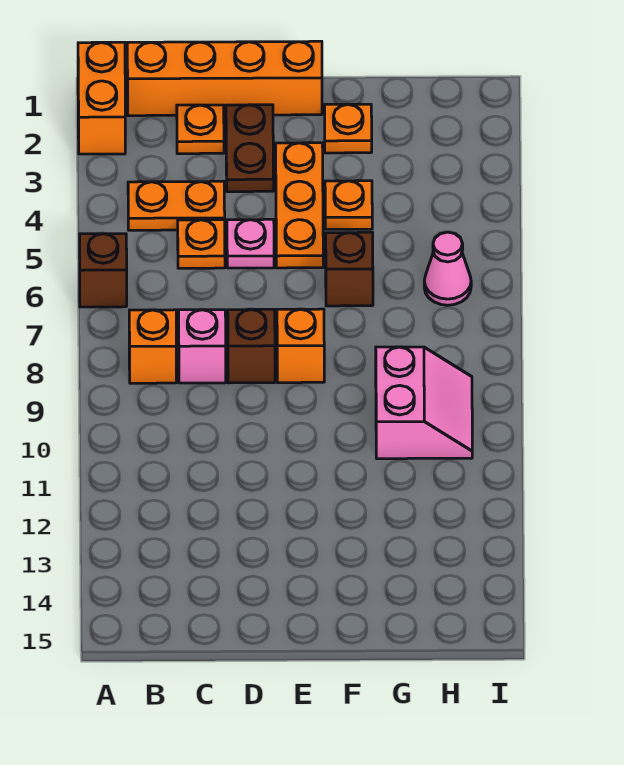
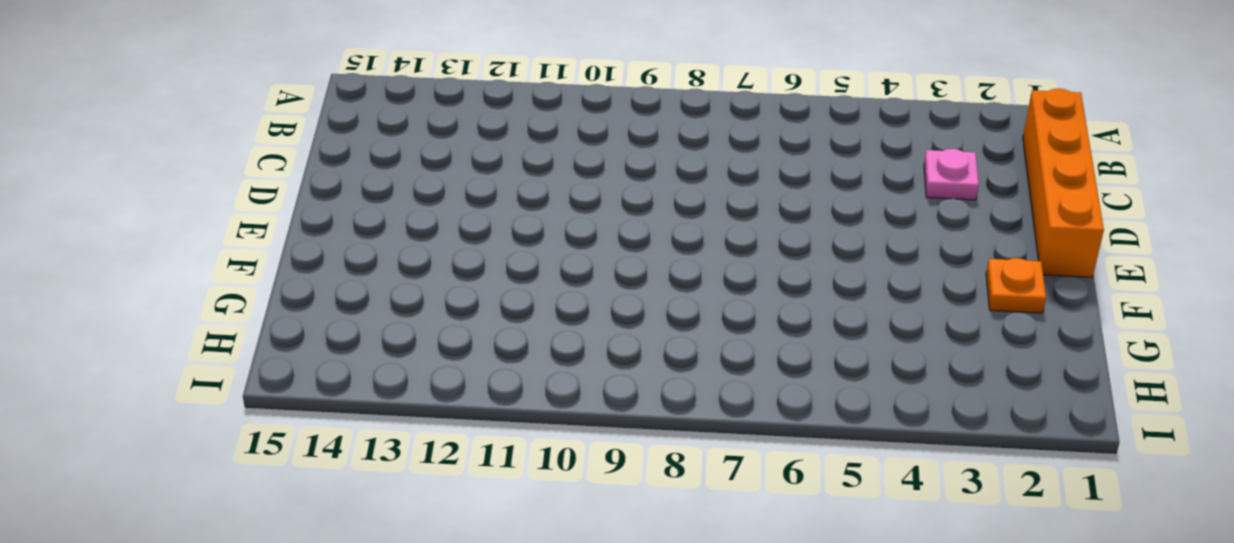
pink 1x1 plate [924,149,979,200] -> pink 1x1 plate moved to [227,219,274,268]
none -> orange 1x2 brick [78,42,125,154]
none -> brown 1x1 brick [80,234,127,307]
none -> orange 1x2 plate [128,181,225,230]

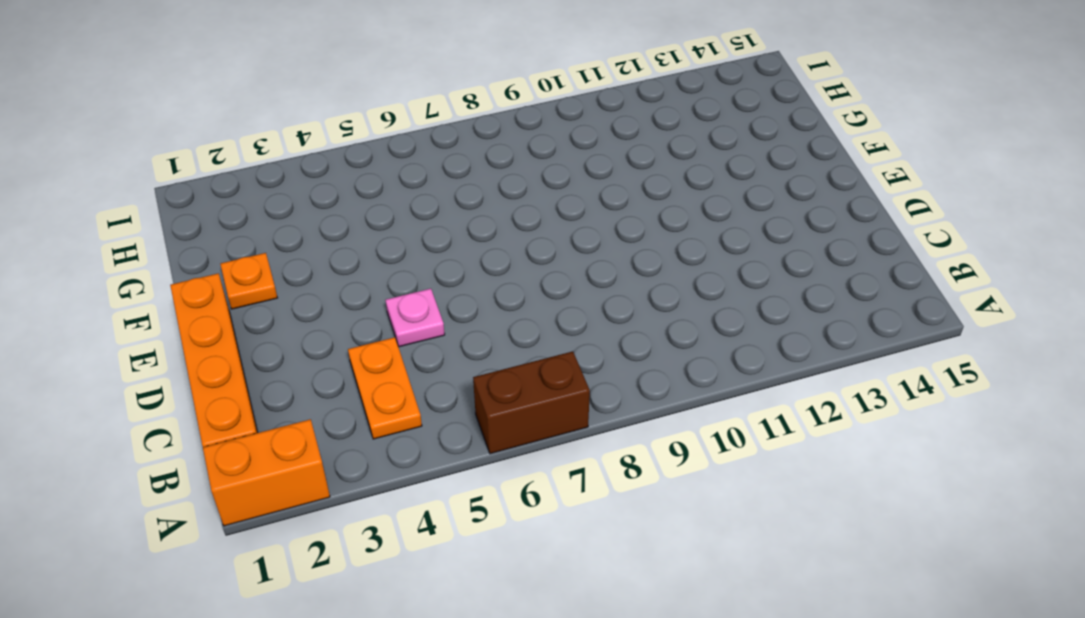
brown 1x2 brick [473,351,590,454] -> brown 1x1 brick [80,234,127,307]
none -> orange 1x1 brick [129,310,176,383]
none -> orange 1x1 plate [177,105,224,154]
none -> orange 1x1 plate [178,220,225,268]

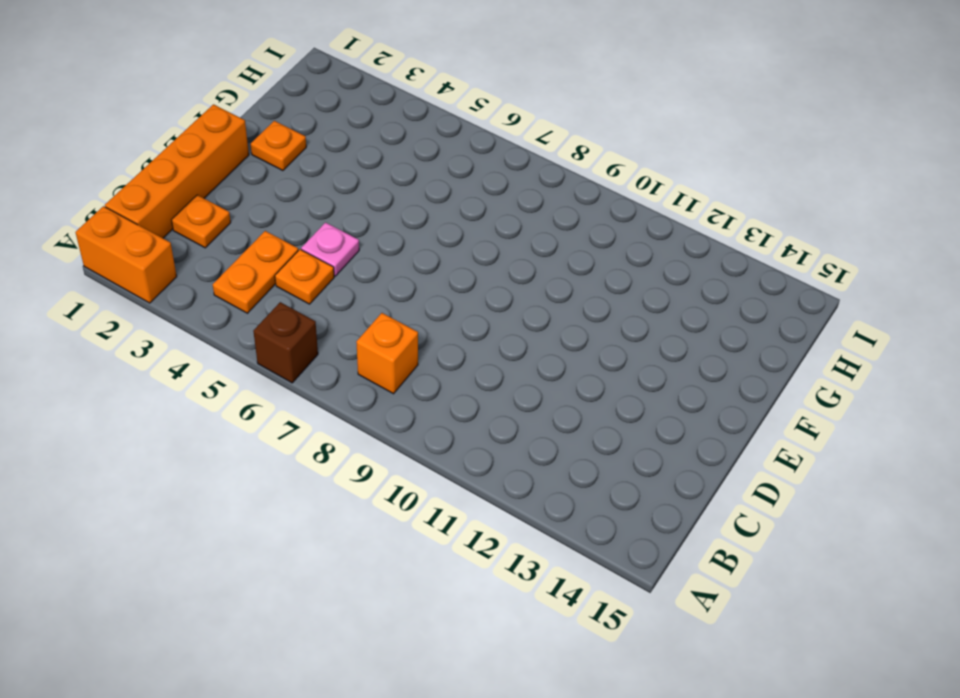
none -> pink 1x1 brick [179,310,226,383]
none -> brown 1x2 plate [226,105,274,192]
none -> brown 1x1 brick [228,309,275,383]

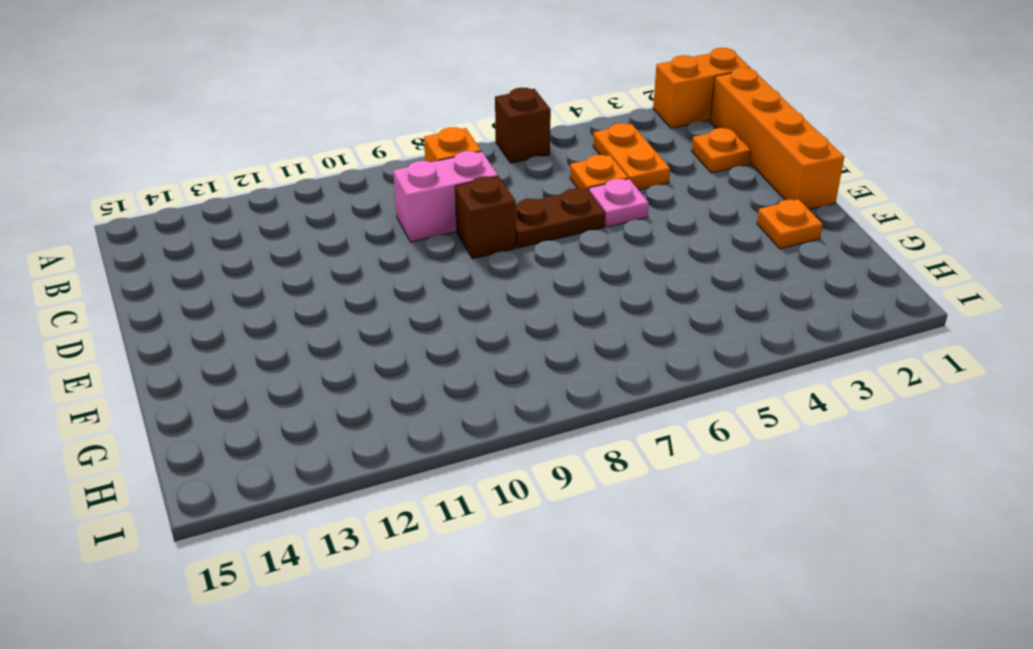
pink 1x2 brick [393,151,498,242] -> pink 1x1 brick [179,310,226,383]
brown 1x2 plate [516,188,605,248] -> brown 1x2 plate moved to [226,105,274,192]
none -> orange 1x3 plate [276,143,323,268]
none -> orange 1x1 brick [277,309,324,383]
none -> orange 1x1 plate [325,181,372,229]

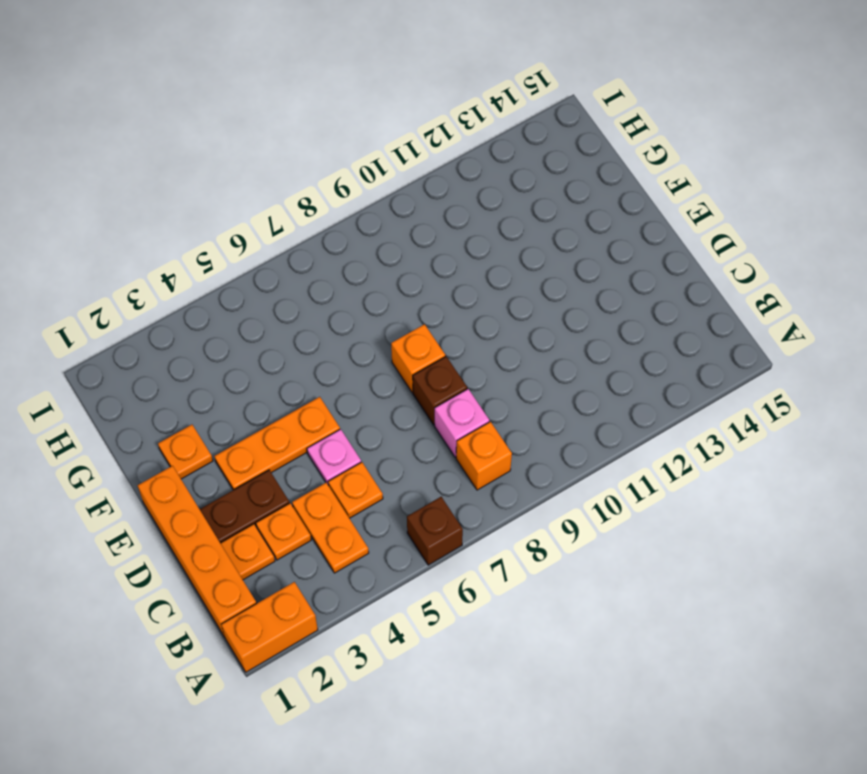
orange 1x1 plate [256,503,311,560] -> orange 1x1 plate moved to [325,181,372,229]
none -> brown 1x1 brick [326,232,373,306]
none -> pink 2x2 slope [376,347,472,459]
none -> pink 1x1 cone [424,232,471,305]

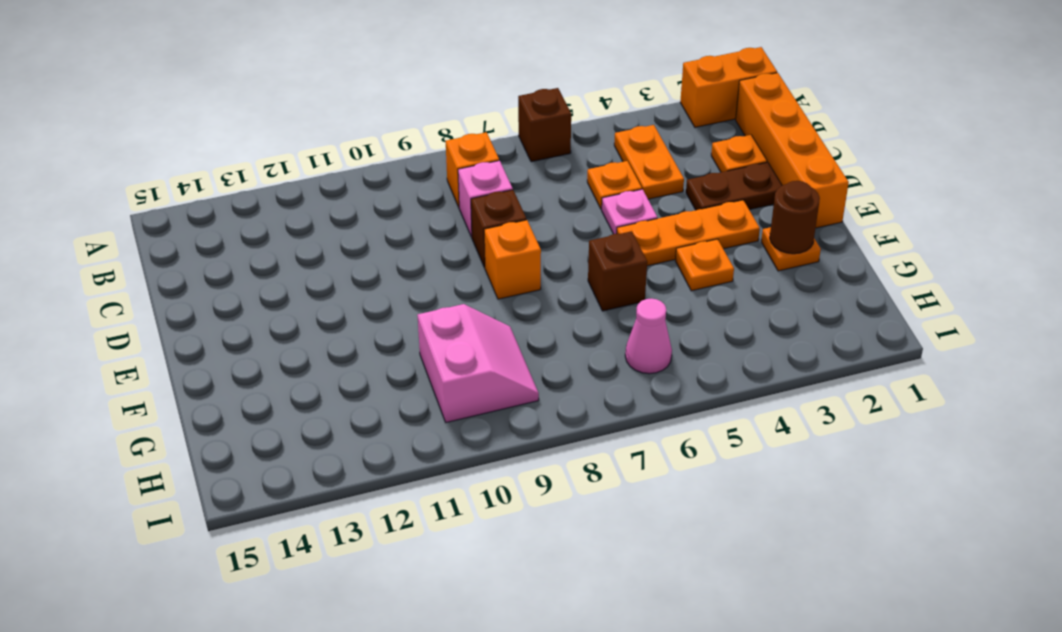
brown 1x1 round brick [770,181,820,254] -> none
pink 2x2 slope [417,304,539,422] -> pink 2x2 slope turned to [376,347,472,459]

